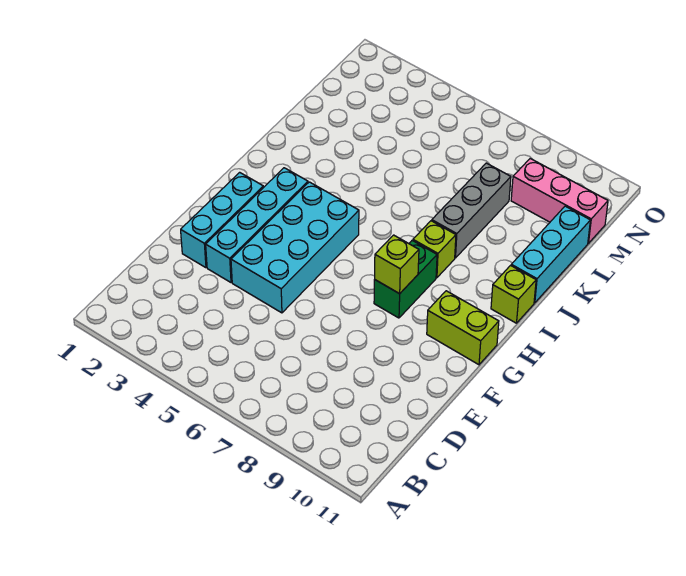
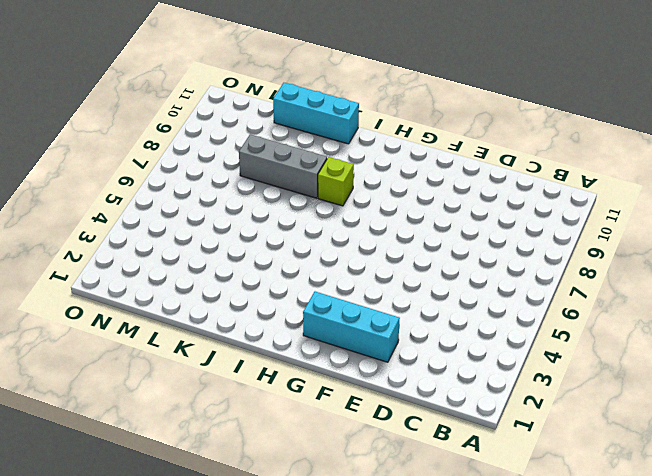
none -> cyan 1x4 brick [206,168,308,282]
none -> cyan 2x4 brick [231,182,359,313]

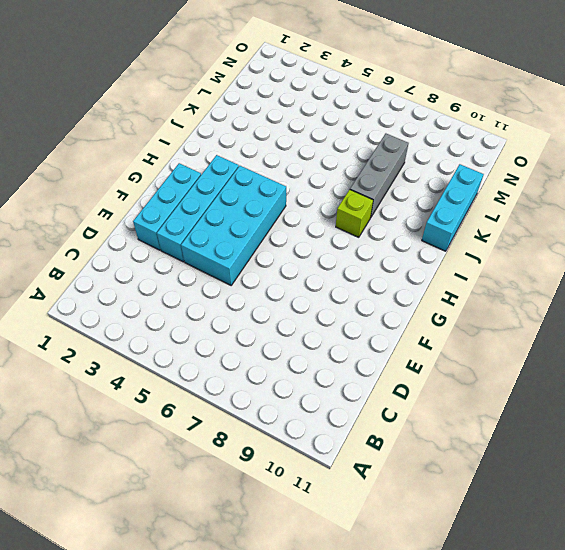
none -> green 1x2 brick [374,241,437,318]
none -> lime 1x2 brick [427,291,499,365]

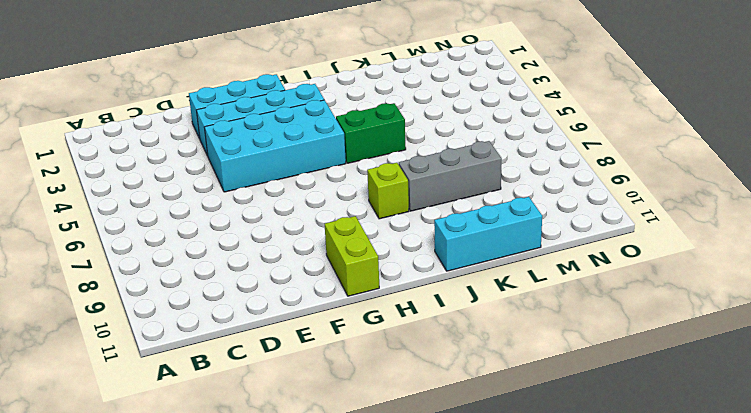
green 1x2 brick [336,103,406,163] -> green 1x2 brick moved to [374,241,437,318]
none -> lime 1x1 brick [491,265,536,323]
none -> pink 1x3 brick [511,159,608,243]

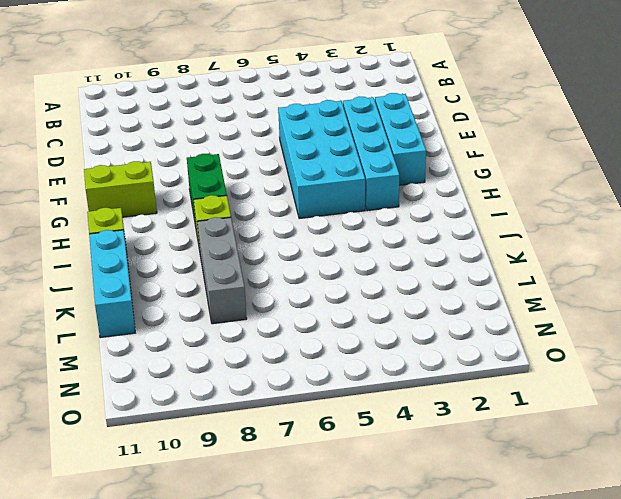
none -> pink 1x3 brick [511,159,608,243]
none -> lime 1x1 brick [375,235,419,294]

